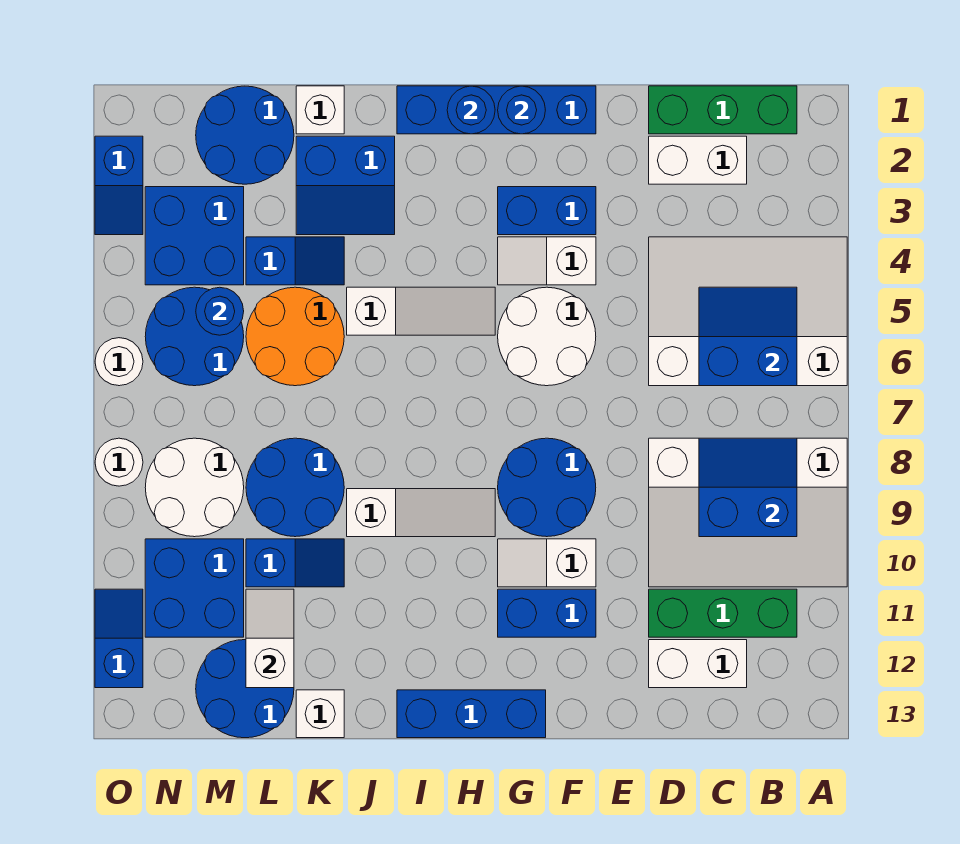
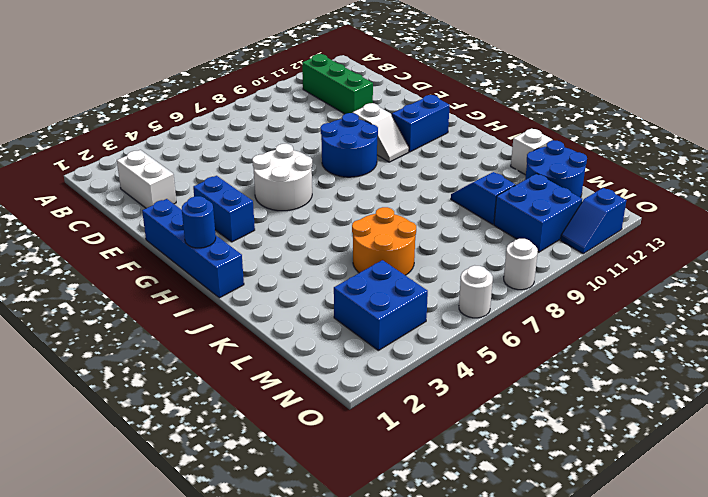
blue 1x2 brick [392,95,450,152] -> blue 1x2 brick turned to [498,589,596,637]
none -> white 3x4 slope [649,237,847,386]
none -> white 3x4 slope [649,438,847,587]
none -> green 1x3 brick [649,86,797,134]
none -> white 1x2 brick [649,640,747,688]

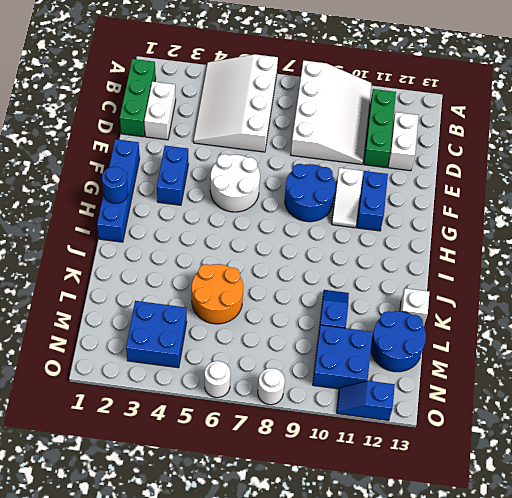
none -> white 1x2 slope [498,237,596,285]
none -> blue 1x3 brick [397,690,546,738]
none -> white 1x3 slope [347,287,495,335]
none -> white 1x3 slope [347,489,495,537]

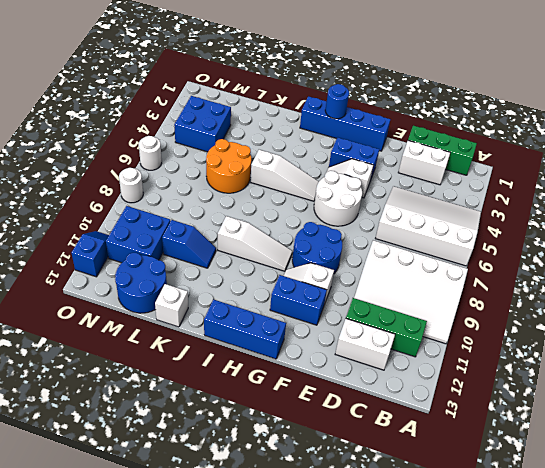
none -> blue 2x2 slope [296,136,395,235]
none -> white 1x1 brick [296,86,344,134]
none -> blue 1x2 slope [246,237,344,285]
none -> blue 2x2 round brick [246,438,344,537]

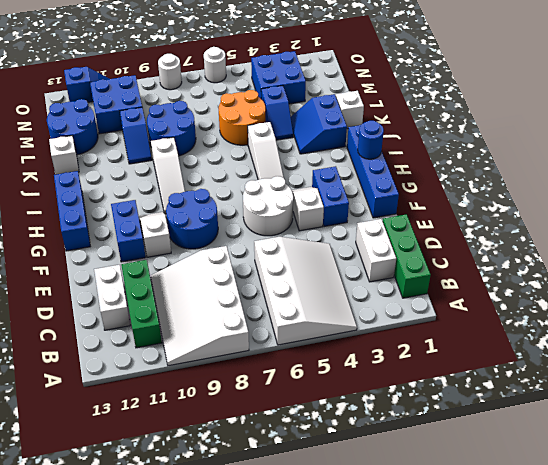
none -> blue 2x2 round brick [196,86,294,184]
none -> blue 2x2 round brick [145,287,244,386]
none -> white 2x2 round brick [145,438,244,537]
none -> blue 1x2 slope [95,136,143,235]

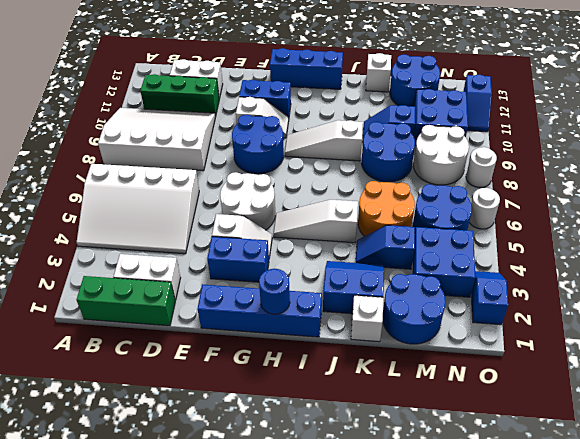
none -> blue 2x2 slope [699,287,797,386]
none -> blue 2x2 slope [699,438,797,537]
none -> blue 1x1 round brick [498,86,545,134]
none -> white 1x2 slope [246,589,294,688]

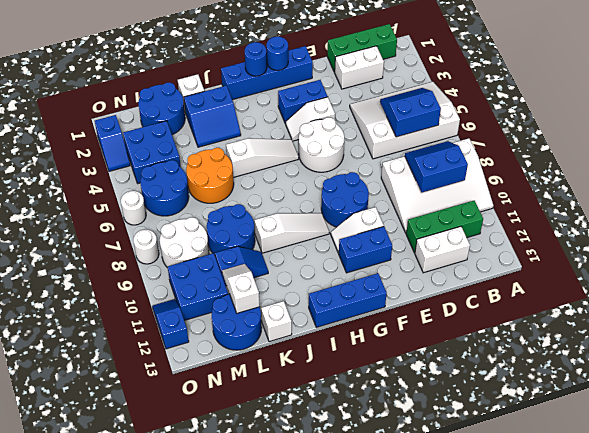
none -> blue 1x2 slope [246,237,344,285]
none -> blue 1x1 round brick [196,287,244,335]

